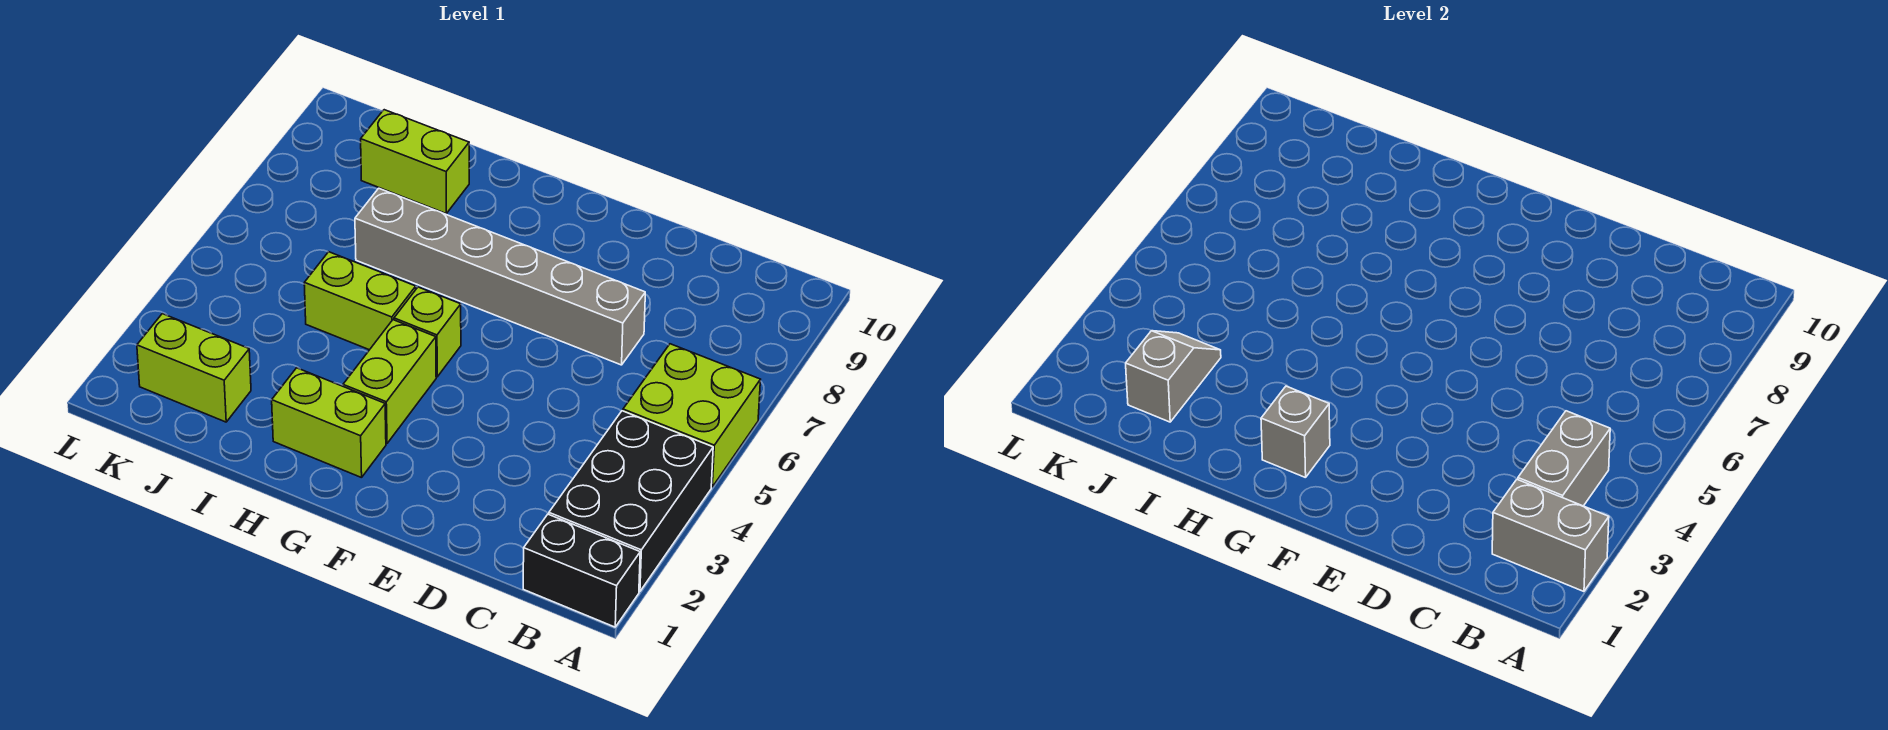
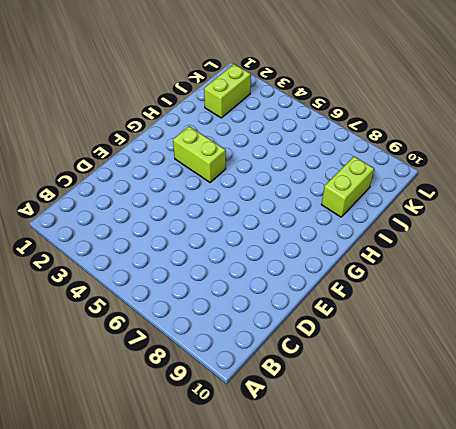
none -> black 1x2 brick [523,514,640,627]
none -> black 2x3 brick [549,411,713,591]
none -> lime 2x2 brick [623,344,761,487]

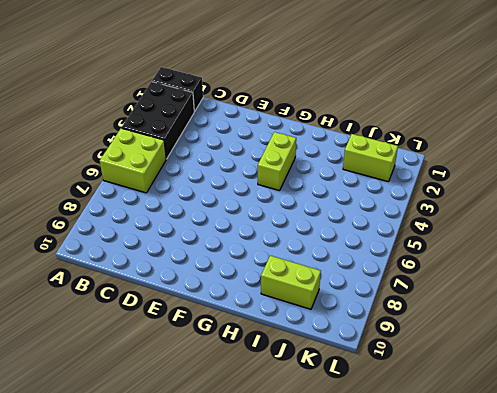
none -> grey 1x6 brick [355,188,645,365]
none -> lime 1x2 brick [272,368,386,478]
none -> lime 1x1 brick [394,287,461,377]

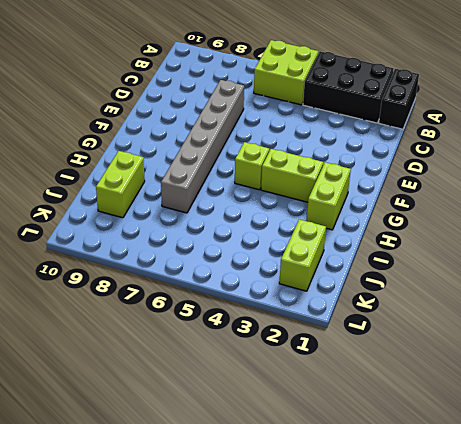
none -> lime 1x2 brick [304,252,416,350]
none -> grey 1x2 brick [1492,480,1609,591]
none -> grey 1x2 brick [1518,411,1610,506]

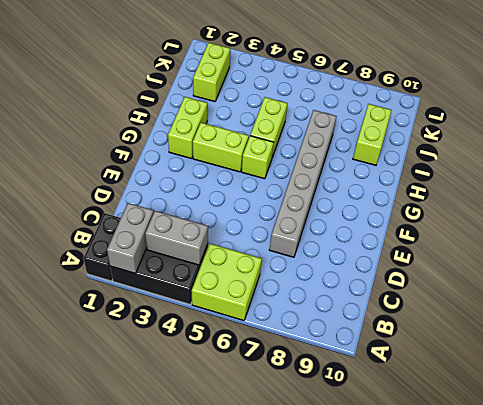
none -> grey 1x1 brick [1261,386,1330,478]
none -> grey 1x2 slope [1126,331,1221,422]

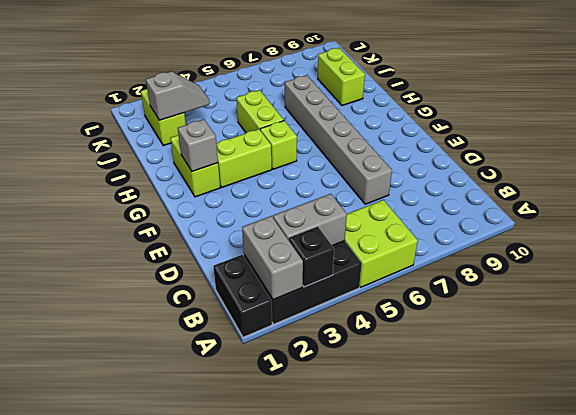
black 1x1 brick [289,227,334,287] -> none

